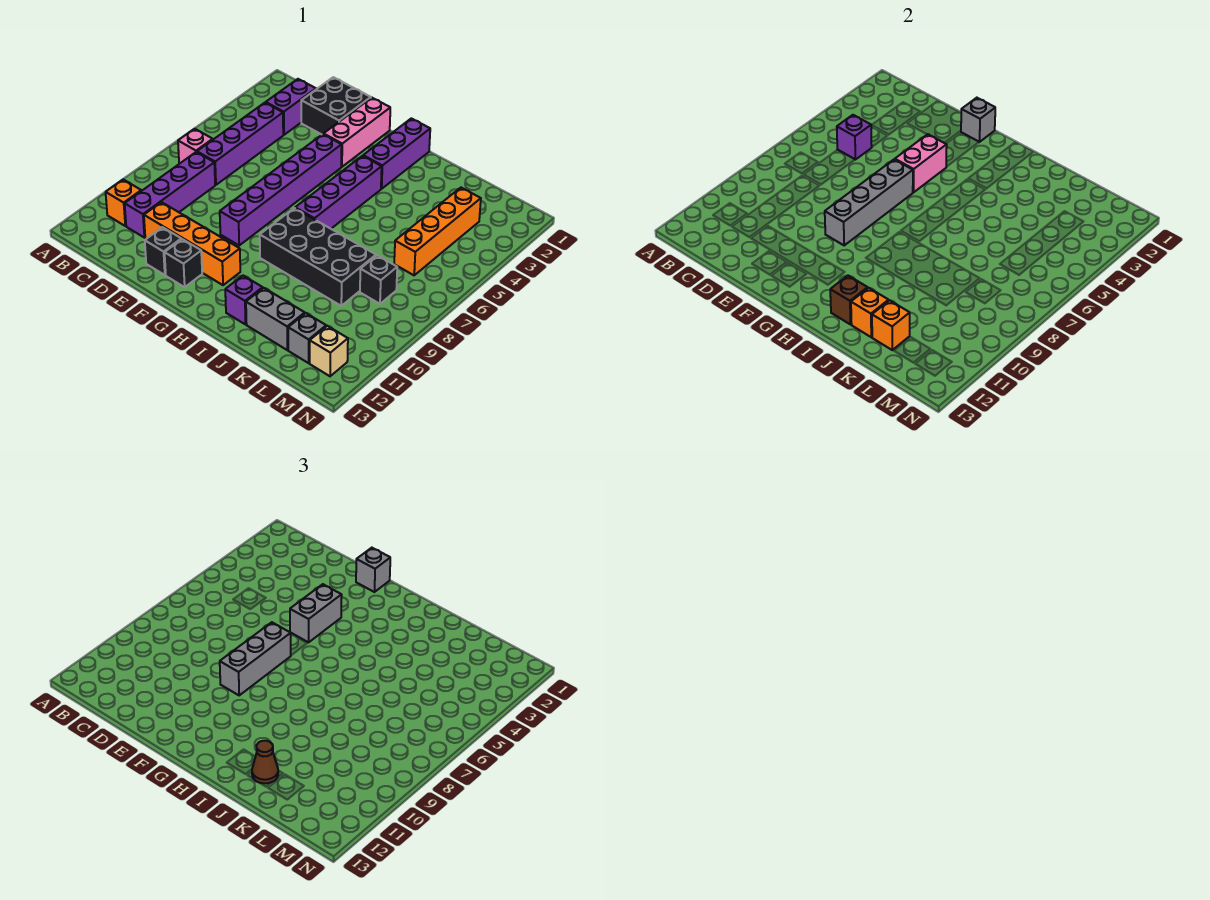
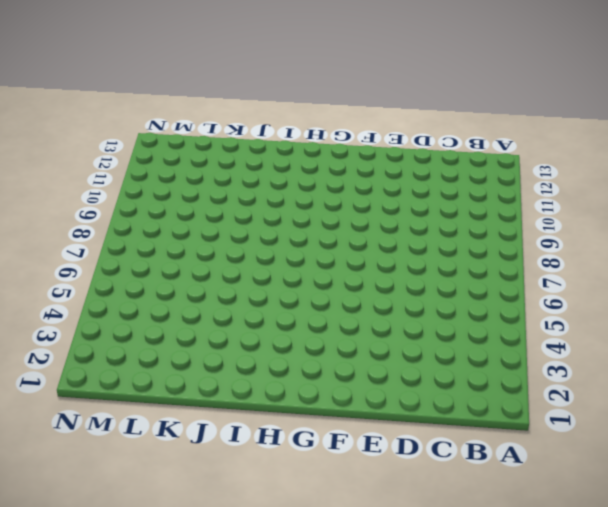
none -> pink 1x1 brick [178,129,213,164]
none -> orange 1x1 brick [106,180,141,226]
none -> purple 1x2 brick [266,79,316,135]
none -> purple 1x4 brick [197,103,283,185]

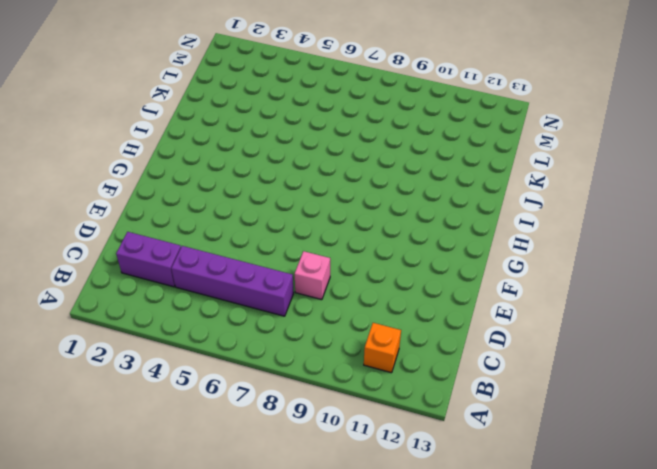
pink 1x1 brick [295,251,330,300] -> pink 1x1 brick moved to [178,129,213,164]
none -> purple 1x4 brick [125,152,215,238]
none -> black 2x2 brick [301,77,371,134]
none -> orange 1x4 brick [144,202,240,285]
none -> black 1x1 brick [145,227,181,275]

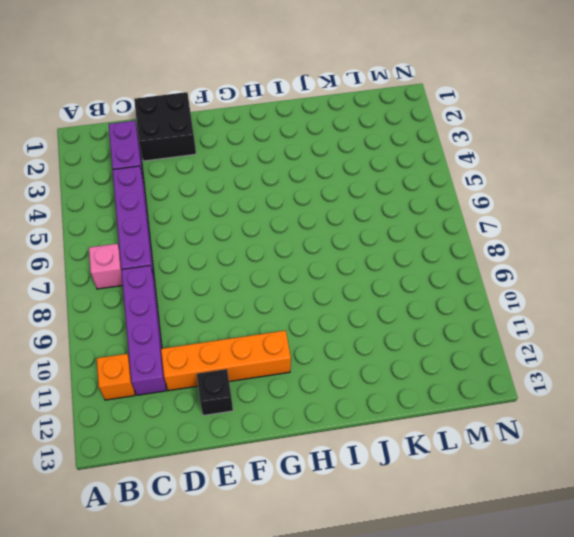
none -> pink 1x3 brick [324,98,390,167]
none -> purple 1x6 brick [220,134,342,245]
none -> black 1x1 brick [165,239,202,287]
none -> purple 1x3 brick [363,118,430,189]

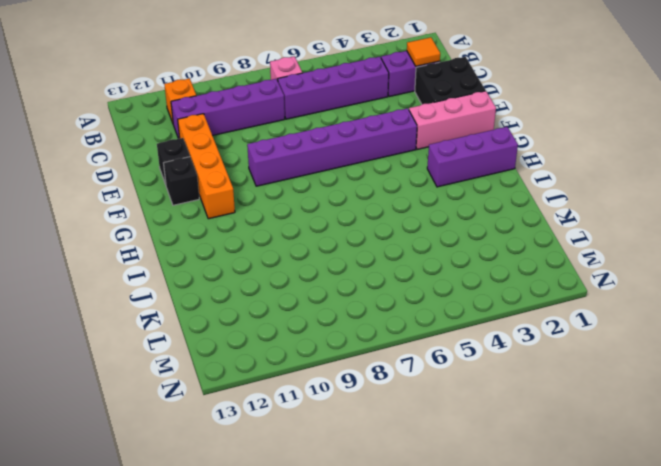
orange 1x1 tile [407,37,440,66] -> none
none -> purple 1x4 brick [295,156,382,229]
none -> black 2x4 brick [260,208,376,306]
none -> purple 1x1 brick [225,276,263,324]
none -> grey 1x2 brick [246,288,305,350]

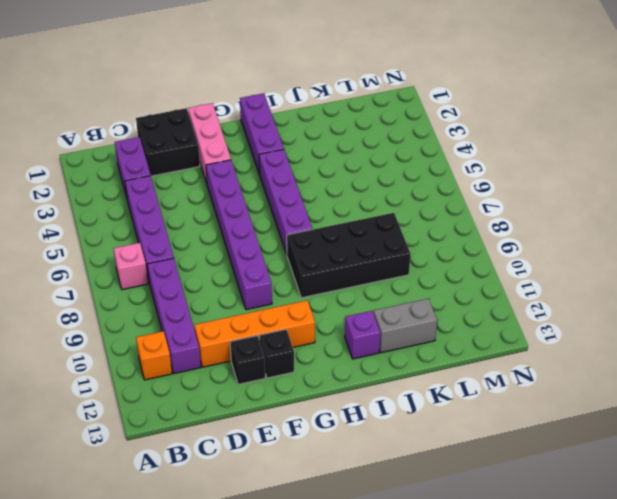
none -> orange 1x4 brick [394,188,481,275]
none -> black 1x1 brick [360,255,397,304]
none -> grey 1x1 brick [288,313,326,363]
none -> tan 1x1 brick [310,326,348,376]

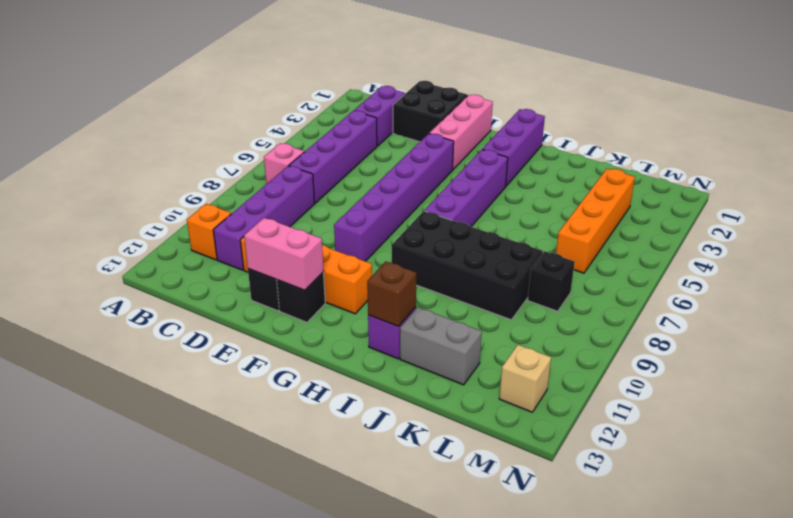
pink 1x2 brick [244,218,324,290] -> pink 1x2 brick turned to [895,134,947,192]
none -> grey 1x1 brick [288,313,326,363]
none -> purple 1x1 brick [837,115,872,160]
none -> grey 1x1 brick [961,98,995,142]
none -> grey 1x4 brick [825,160,913,245]

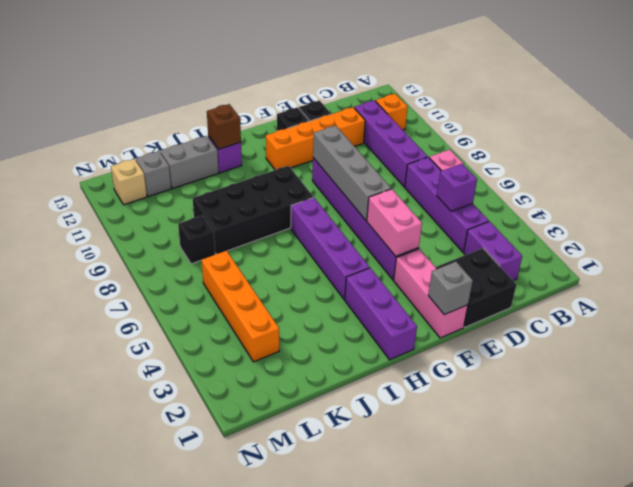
none -> orange 1x1 brick [851,288,889,337]
none -> orange 1x1 brick [872,300,910,350]
none -> grey 1x1 brick [356,548,390,592]
none -> grey 1x2 brick [290,584,342,642]

